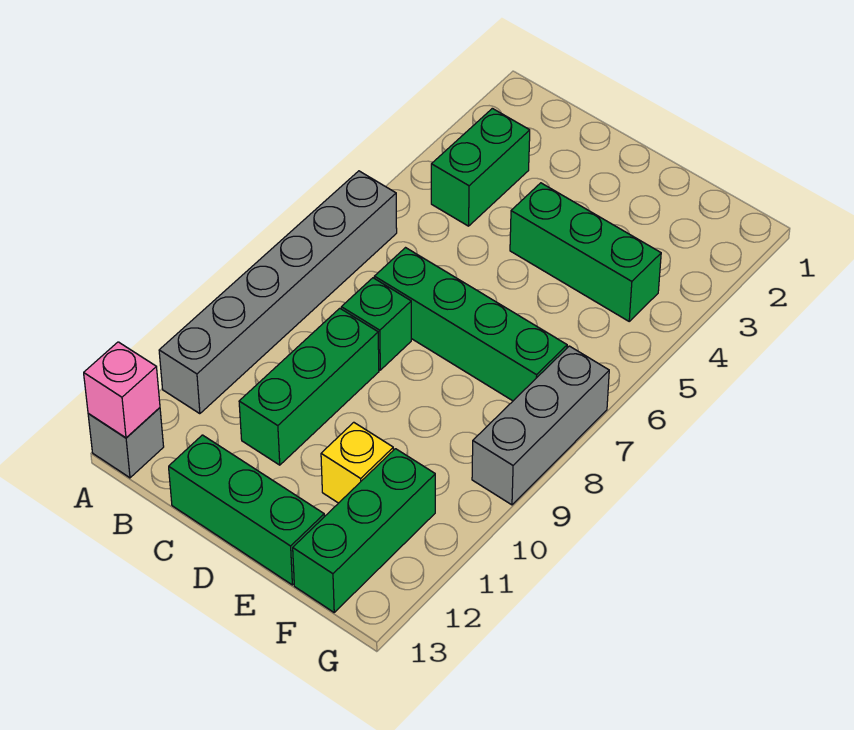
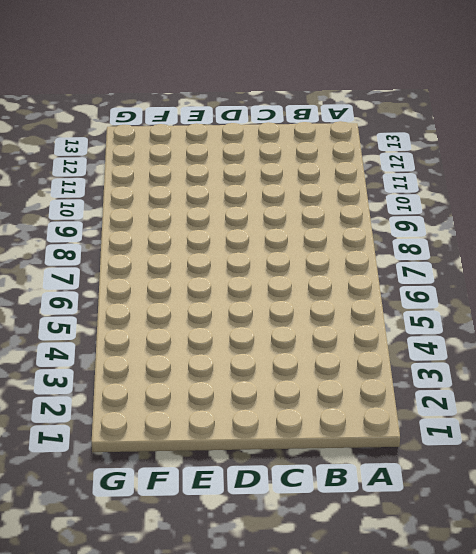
none -> grey 1x6 brick [159,171,397,414]
none -> grey 1x1 brick [88,408,164,478]
none -> green 1x2 brick [431,108,530,226]

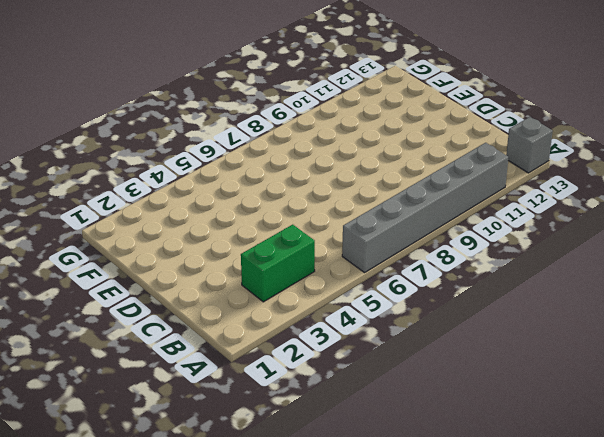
none -> green 1x4 brick [374,248,567,401]
none -> green 1x1 brick [341,278,411,370]
none -> green 1x3 brick [239,308,379,465]

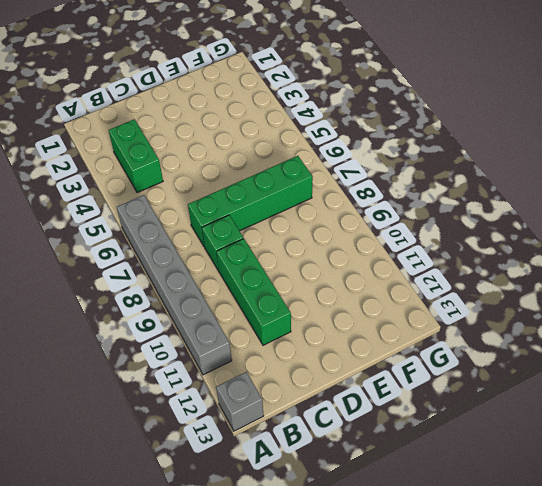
none -> green 1x3 brick [169,435,324,585]
none -> green 1x3 brick [510,183,661,321]
none -> yellow 1x1 brick [321,422,393,503]

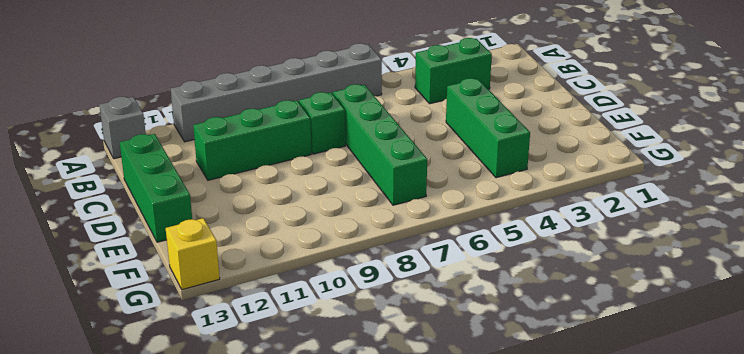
yellow 1x1 brick [166,218,220,290] -> yellow 1x1 brick moved to [321,422,393,503]
none -> green 1x3 brick [293,449,435,612]
none -> grey 1x3 brick [472,346,609,505]
none -> pink 1x1 brick [84,342,160,438]

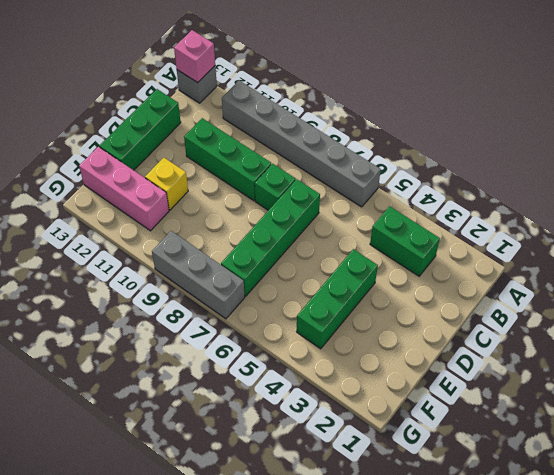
pink 1x3 brick [79,147,169,231] -> green 1x3 brick [293,449,435,612]

